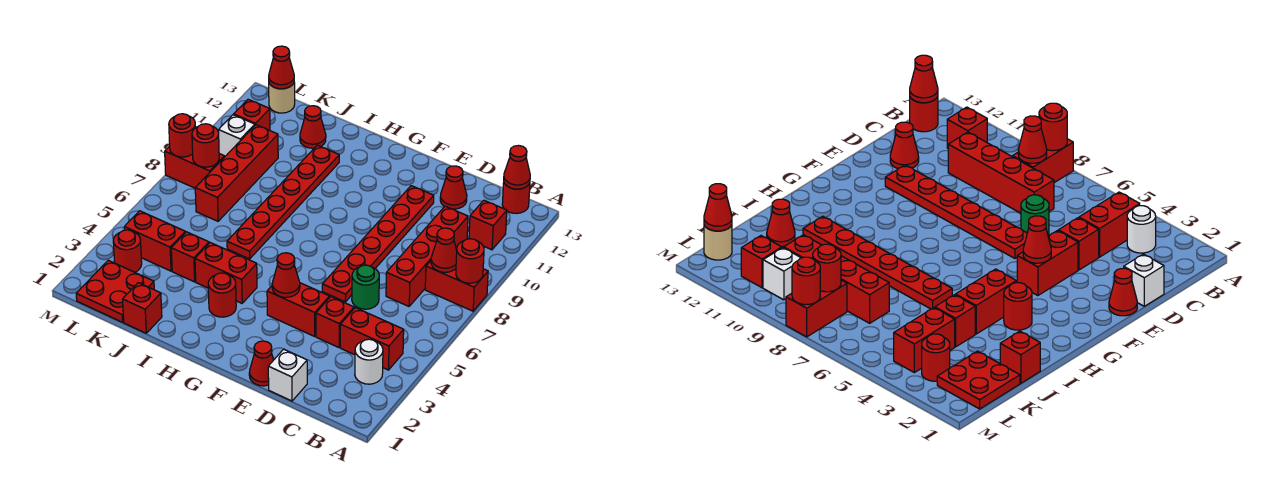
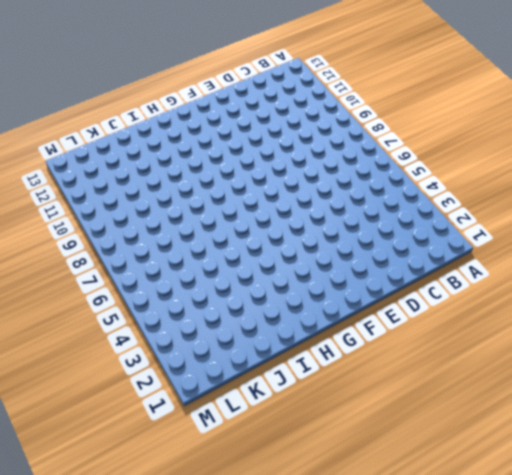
none -> red 1x2 brick [425,261,488,311]
none -> white 1x1 round brick [355,339,383,384]
none -> red 1x2 brick [340,308,404,370]
none -> red 1x1 brick [469,200,507,250]

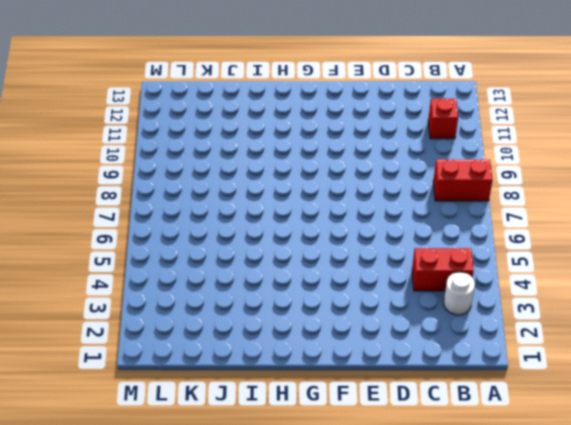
none -> red 1x1 round brick [502,183,530,213]
none -> red 1x4 brick [386,206,468,306]
none -> white 1x1 brick [268,349,307,401]
none -> red 1x1 brick [316,297,354,347]

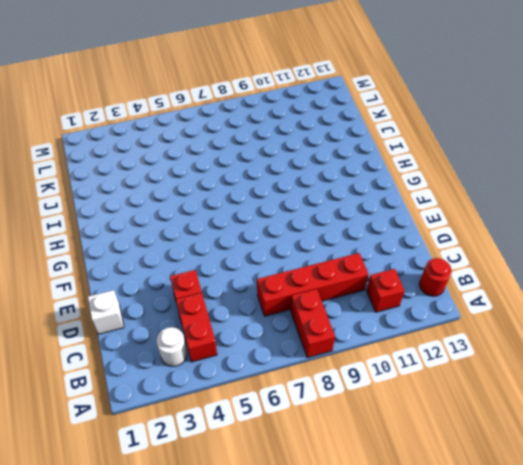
none -> green 1x1 round brick [352,265,379,309]
none -> red 1x1 cone [440,166,467,209]
none -> red 1x1 cone [249,341,274,386]
none -> red 1x2 brick [267,283,330,336]

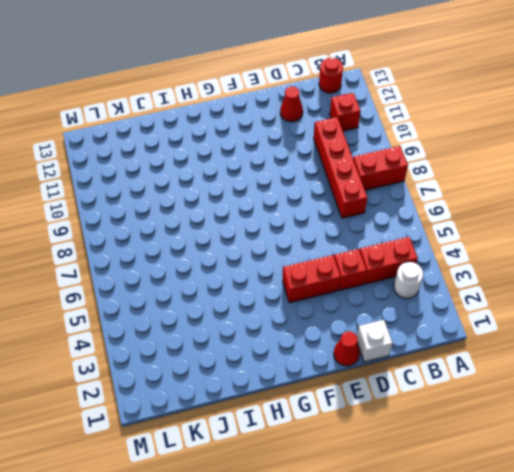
none -> green 1x1 round brick [352,265,379,309]
none -> red 1x6 plate [322,186,434,302]
none -> red 1x1 round brick [208,273,236,317]
none -> red 1x2 brick [195,243,257,303]

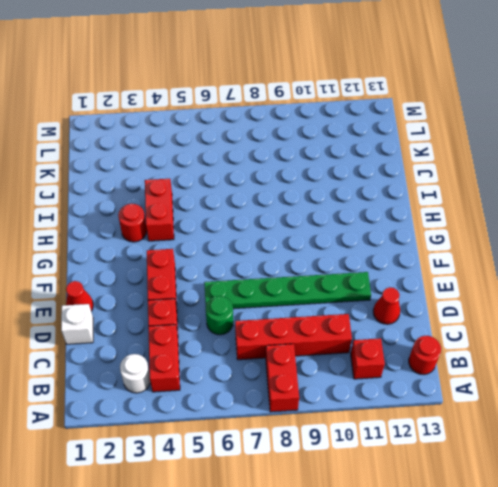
green 1x6 plate [204,272,371,309] -> red 1x6 plate [322,186,434,302]
none -> red 1x6 plate [227,145,339,259]
none -> red 1x1 brick [123,283,162,333]
none -> red 1x1 brick [171,232,209,282]
none -> red 1x1 cone [300,106,326,148]

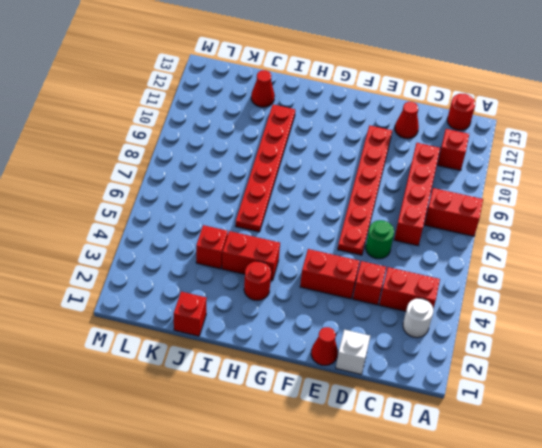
none -> red 2x2 plate [76,260,154,322]
none -> red 1x2 brick [124,211,185,271]
none -> red 1x4 brick [195,125,278,221]
none -> red 1x1 round brick [113,230,142,272]

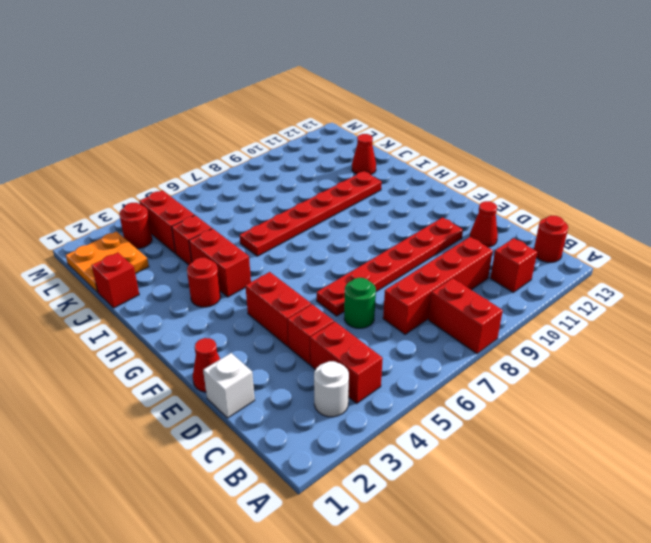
orange 2x2 plate [66,232,149,292] -> red 2x2 plate [76,260,154,322]
none -> red 1x4 brick [195,125,278,221]
none -> red 1x2 brick [165,146,224,188]
none -> white 1x1 brick [219,115,255,156]
none -> red 1x1 brick [234,99,270,130]

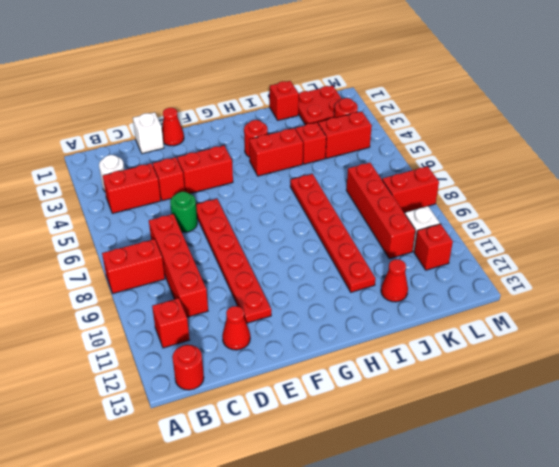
none -> tan 1x1 round brick [269,82,295,113]
none -> red 1x1 round brick [456,239,484,283]
none -> red 1x1 cone [431,228,457,272]
none -> red 1x1 cone [504,146,530,189]

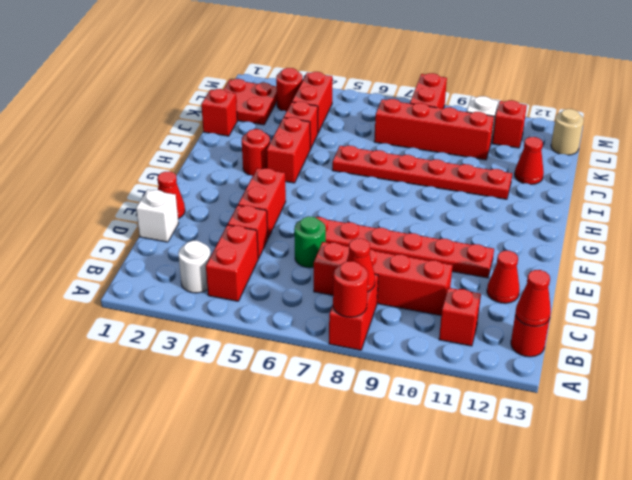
none -> red 1x1 cone [272,253,300,297]
none -> red 1x1 round brick [192,124,219,167]
none -> red 1x1 cone [269,46,294,89]
none -> red 1x1 round brick [169,114,196,157]

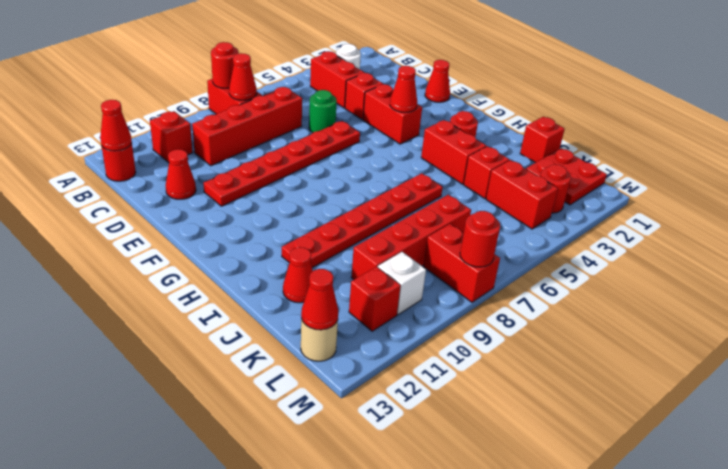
none -> white 1x1 brick [268,349,307,401]
none -> red 1x1 round brick [192,124,219,167]

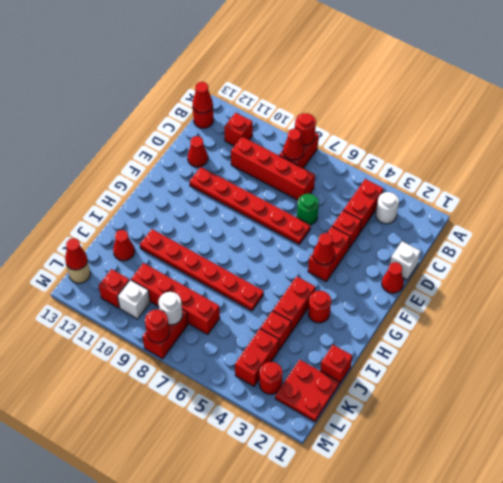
white 1x1 round brick [158,292,182,325] -> red 1x1 round brick [192,124,219,167]

